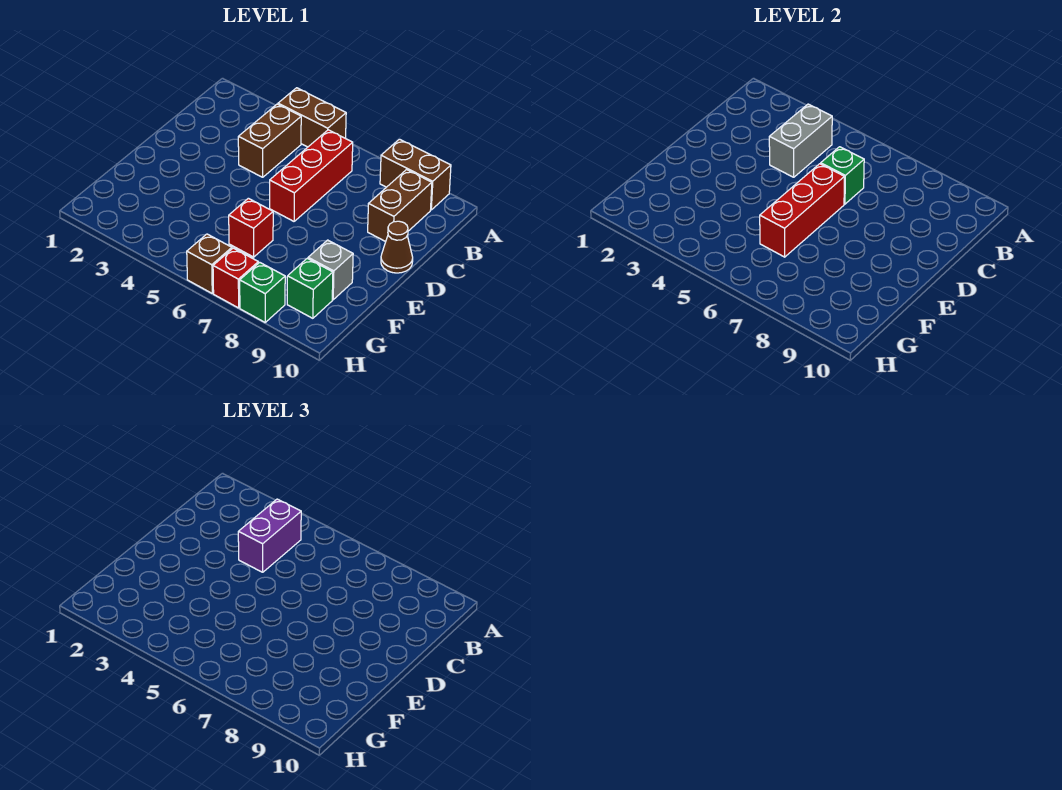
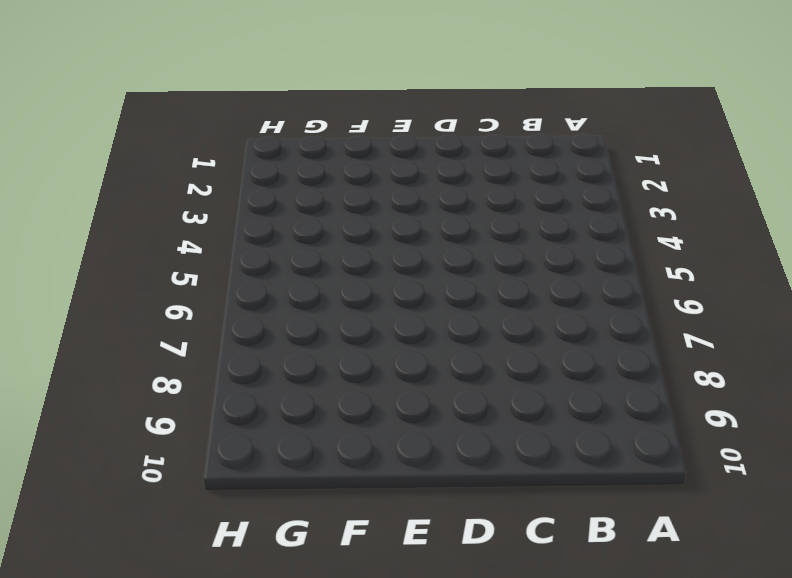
none -> brown 1x2 brick [278,88,346,147]
none -> brown 1x2 brick [380,139,451,210]
none -> brown 1x2 brick [238,104,301,177]

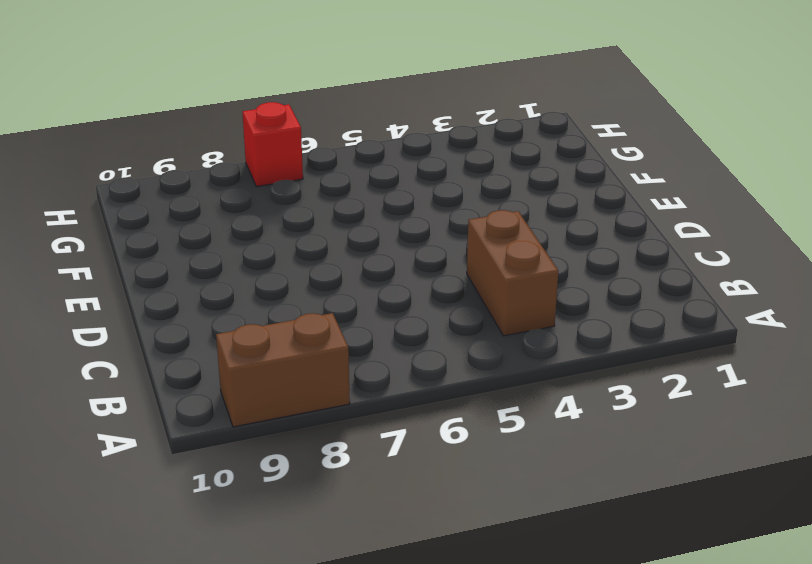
none -> brown 1x2 brick [278,88,346,147]
none -> red 1x3 brick [270,130,353,221]
none -> brown 1x2 brick [368,170,432,242]

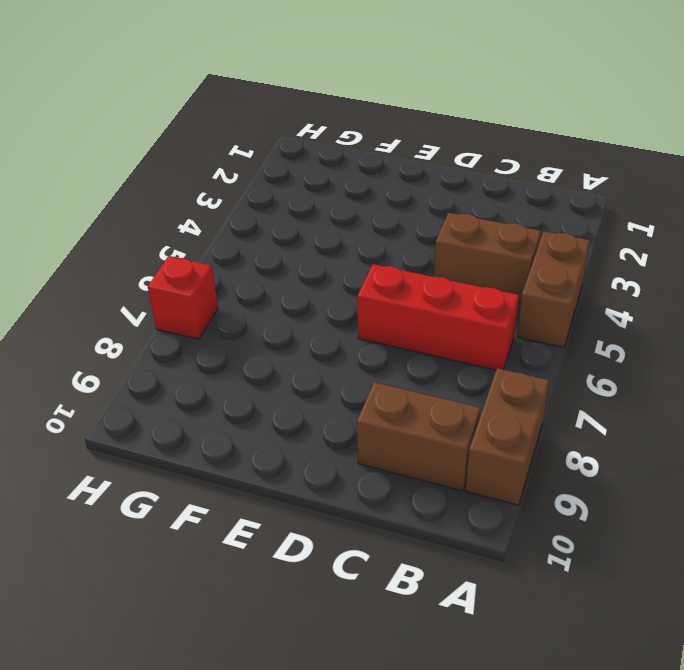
none -> brown 1x1 cone [381,221,413,273]
none -> red 1x1 brick [229,198,273,257]
none -> grey 1x1 brick [308,240,353,300]

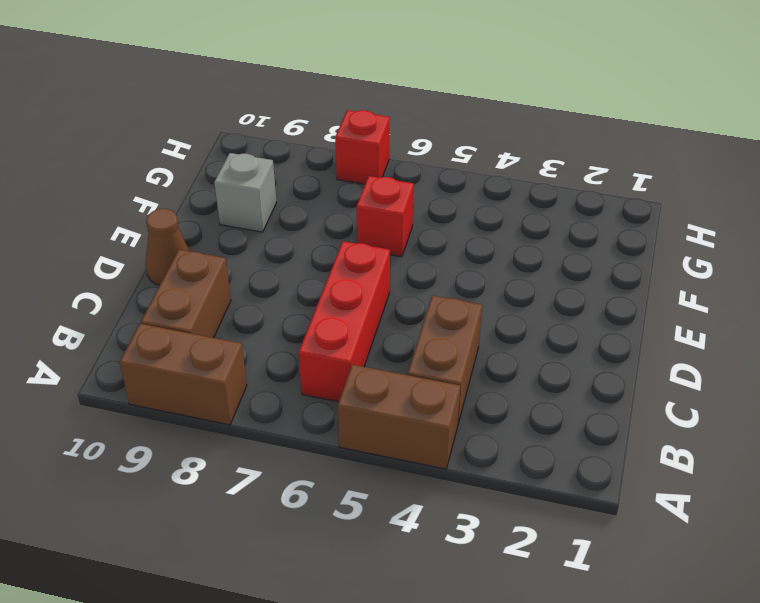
none -> green 1x1 brick [287,258,333,318]
none -> brown 1x1 brick [187,234,232,293]
none -> green 1x1 brick [240,262,285,322]

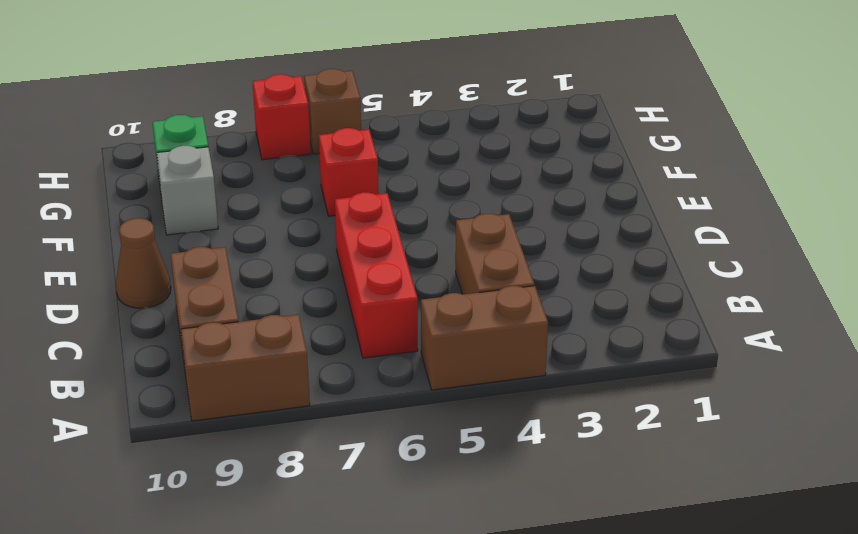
none -> green 1x1 brick [240,262,285,322]
none -> grey 1x2 brick [769,104,832,177]
none -> green 1x1 brick [821,147,864,204]

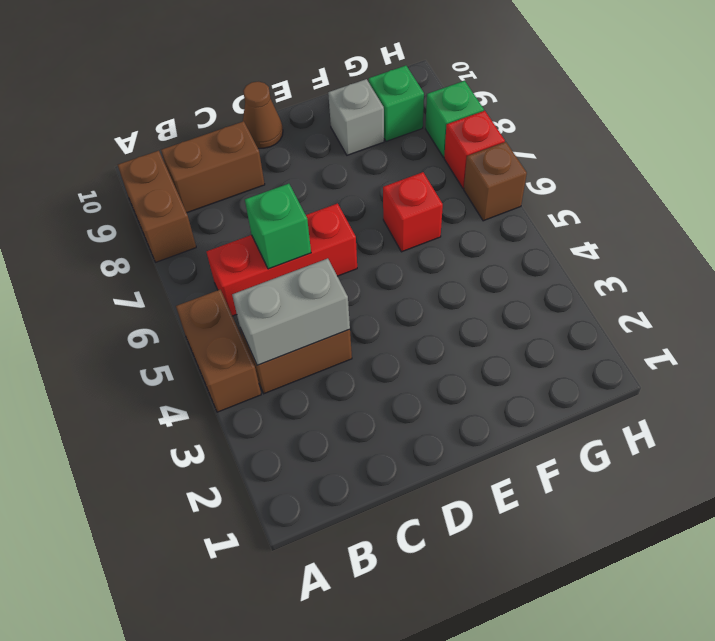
none -> red 1x3 brick [760,164,844,257]
none -> purple 1x2 brick [238,499,301,572]

